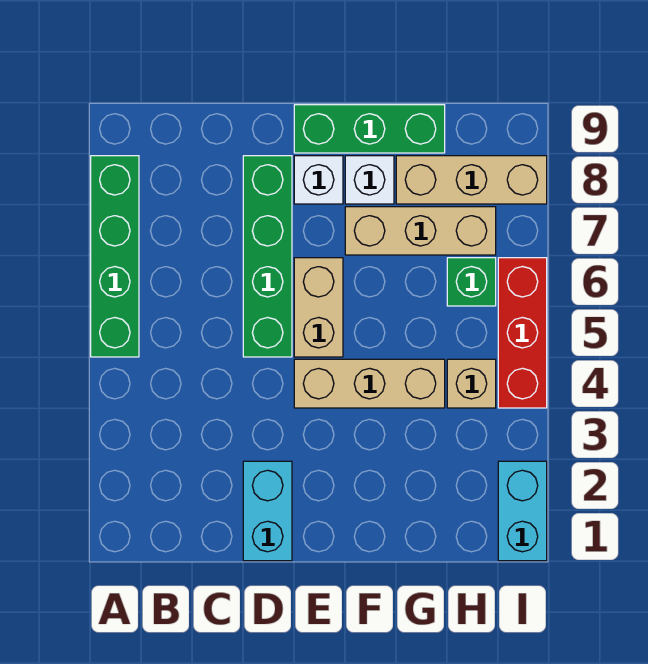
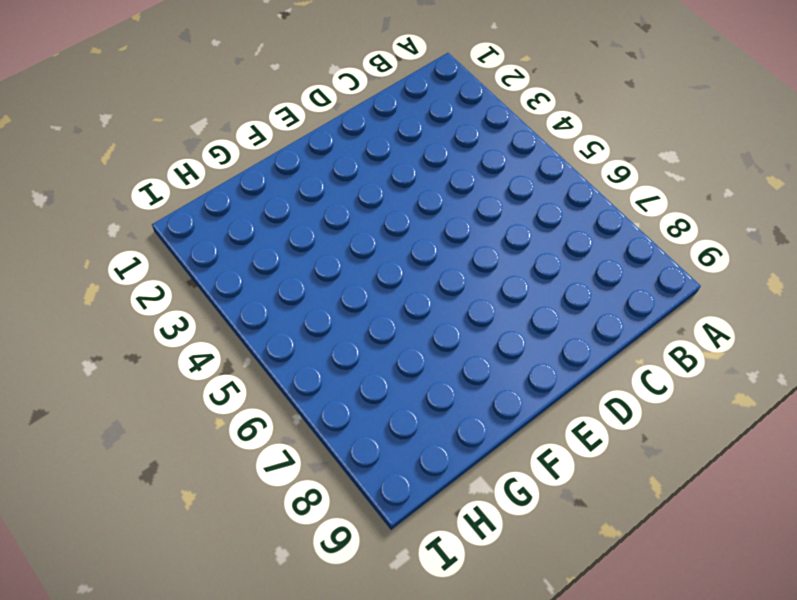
none -> green 1x4 brick [91,156,139,357]
none -> cyan 1x2 brick [243,461,292,561]
none -> green 1x4 brick [243,156,292,357]

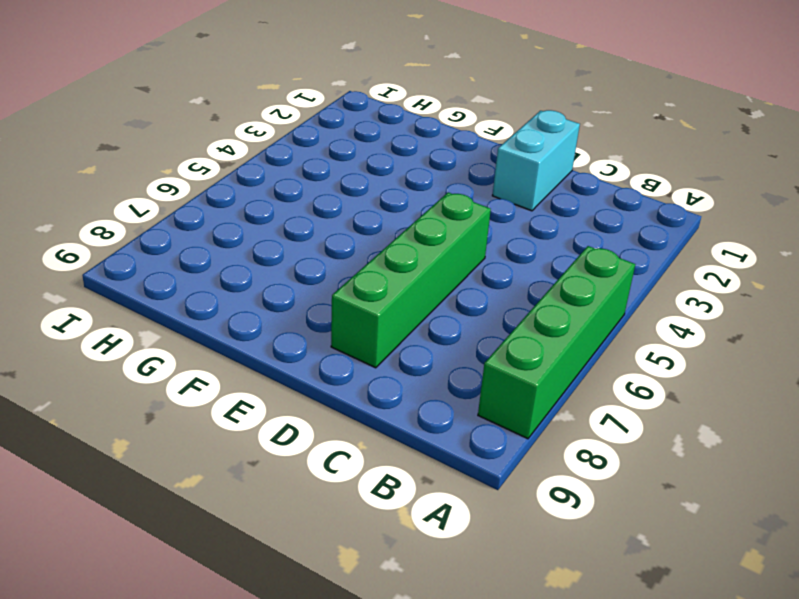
none -> tan 1x3 brick [294,359,445,408]
none -> tan 1x2 brick [294,258,343,357]
none -> white 1x1 brick [294,156,343,204]

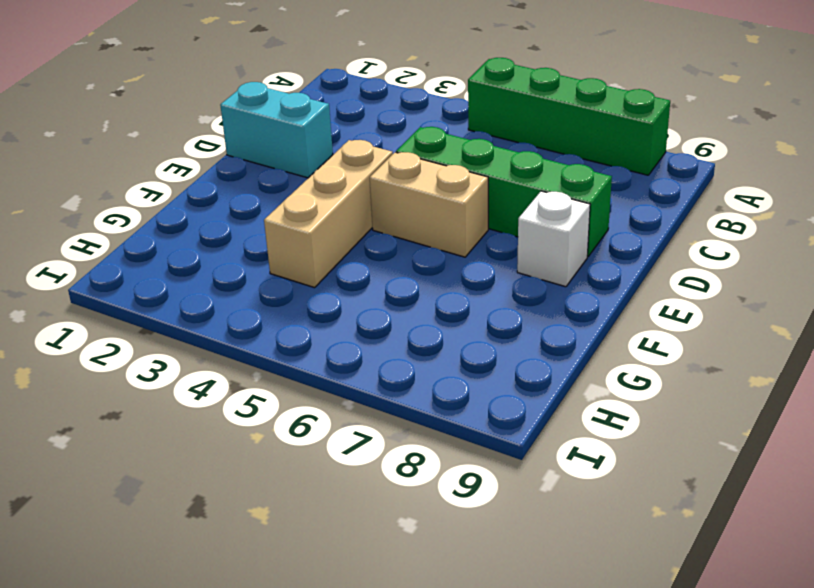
none -> green 1x3 brick [294,105,445,153]
none -> tan 1x3 brick [345,207,496,255]
none -> white 1x1 brick [345,156,394,204]

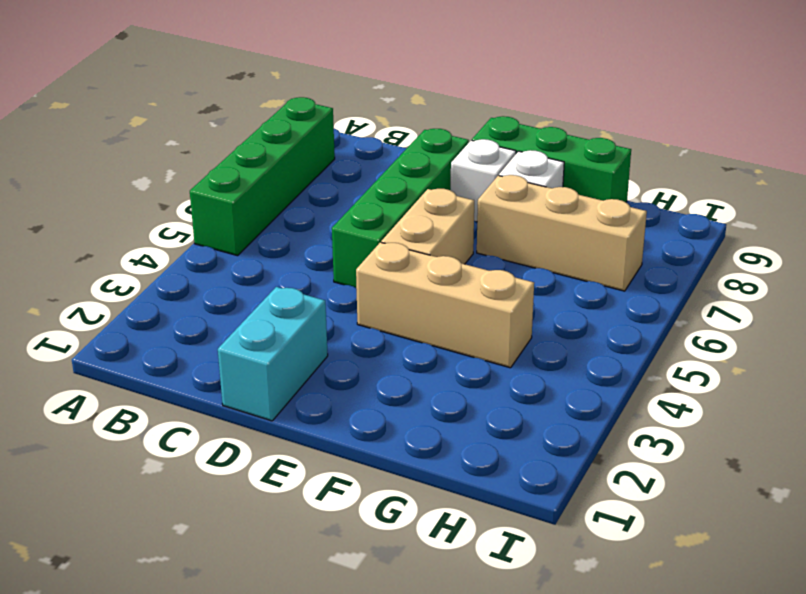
none -> tan 1x3 brick [396,156,547,204]
none -> tan 1x1 brick [447,359,496,408]
none -> green 1x1 brick [447,258,496,306]

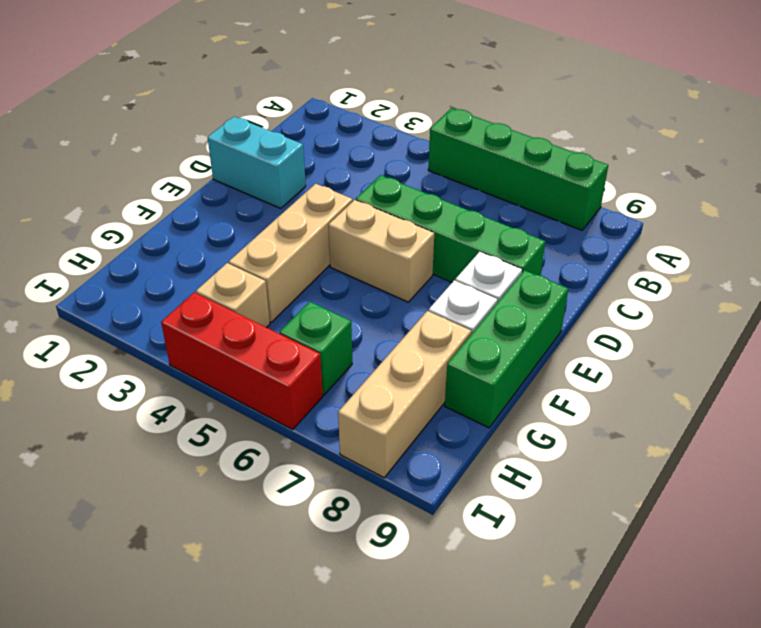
none -> tan 1x3 brick [345,207,496,255]
none -> cyan 1x2 brick [498,461,547,561]

